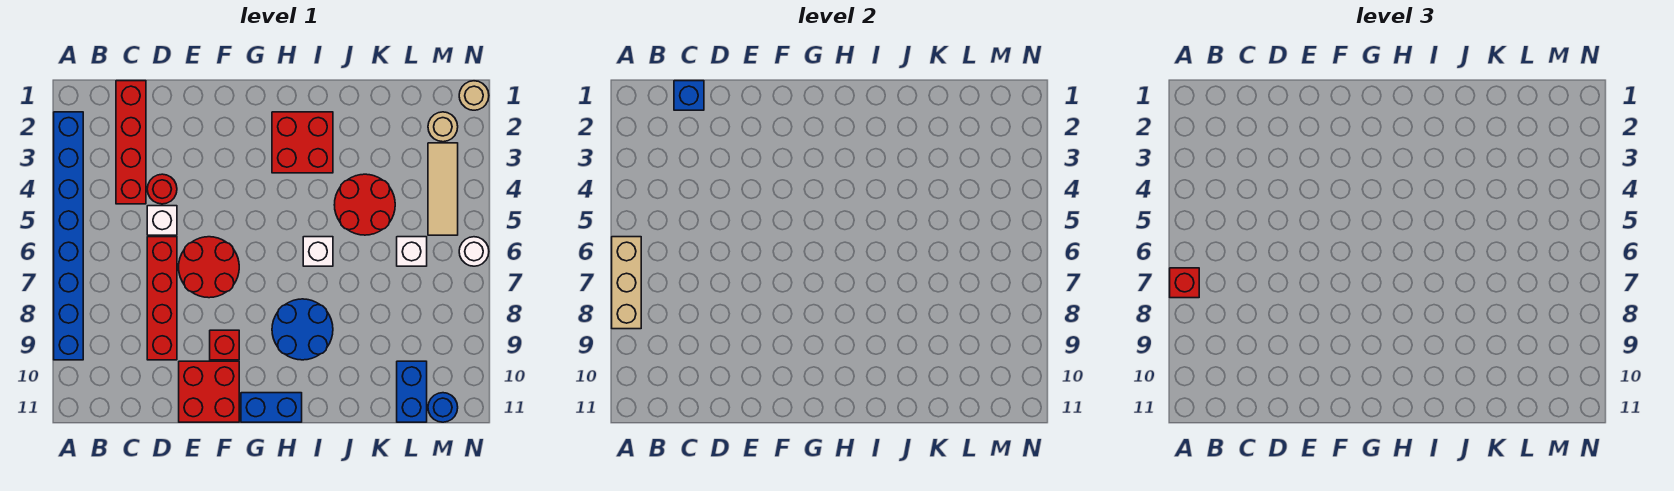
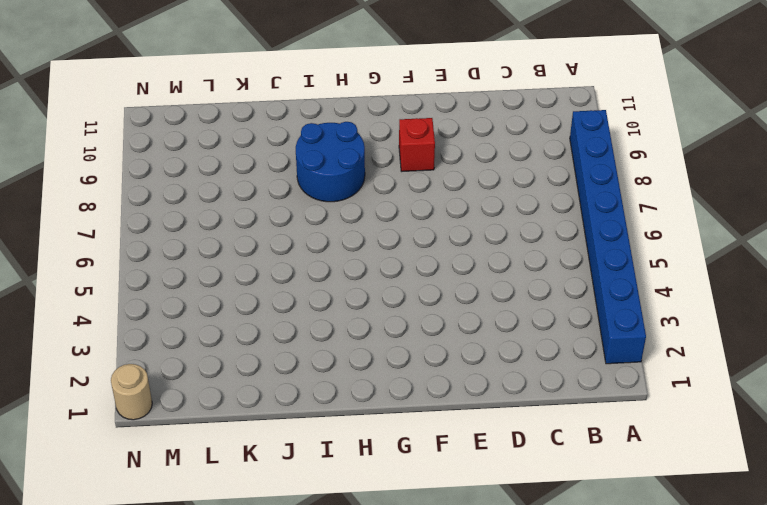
none -> red 1x4 brick [116,81,146,204]
none -> red 1x1 round brick [147,174,177,204]
none -> white 1x1 brick [147,206,177,235]

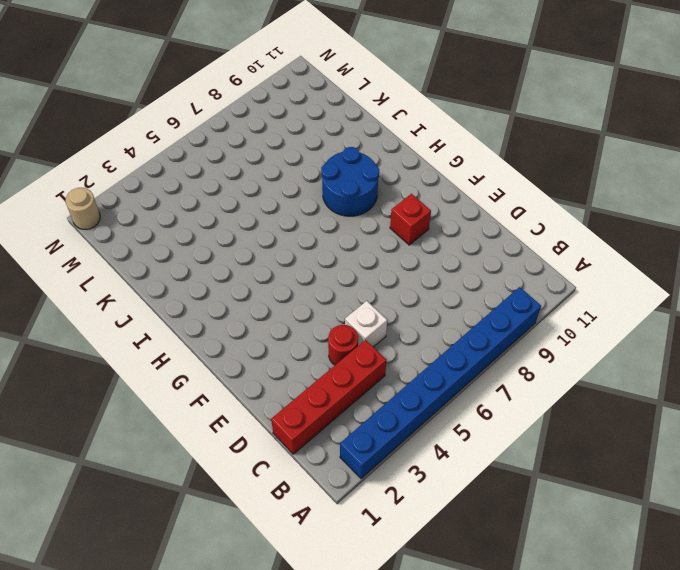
none -> red 1x4 brick [147,237,177,360]
none -> red 2x2 round brick [179,237,239,298]
none -> red 2x2 brick [179,361,239,422]

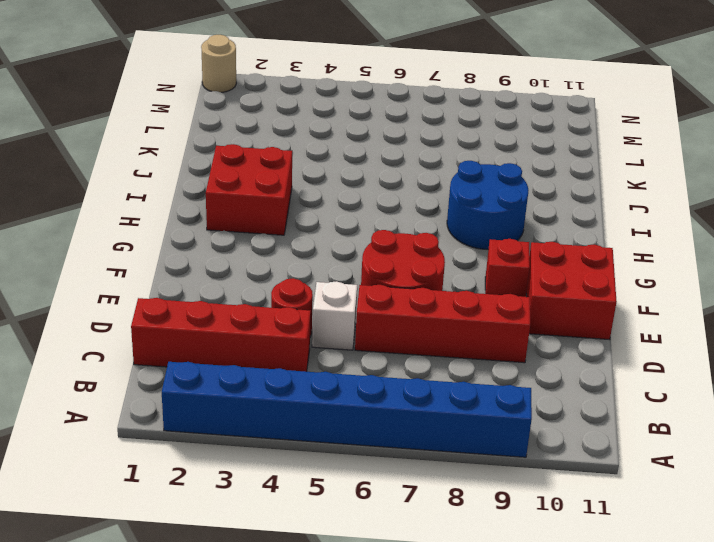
none -> blue 1x2 brick [241,393,302,422]
none -> white 1x1 brick [303,237,333,266]
none -> red 2x2 round brick [334,174,395,235]

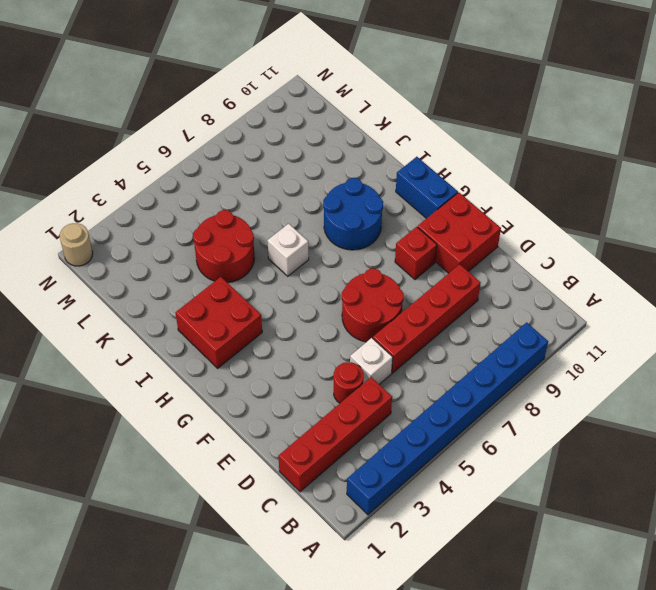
none -> white 1x1 brick [397,237,427,266]
none -> blue 1x2 brick [397,361,427,422]
none -> tan 1x1 round brick [428,112,458,142]

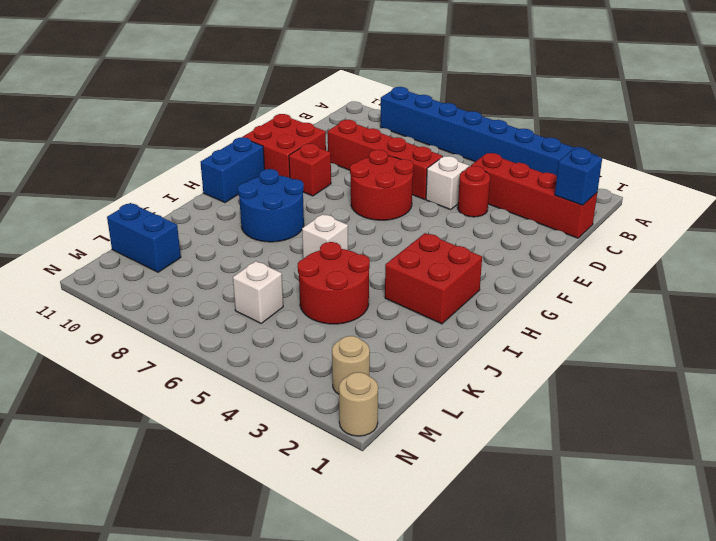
none -> tan 1x3 tile [428,143,458,235]
none -> blue 1x1 round brick [428,393,458,422]
none -> white 1x1 round brick [459,237,489,266]

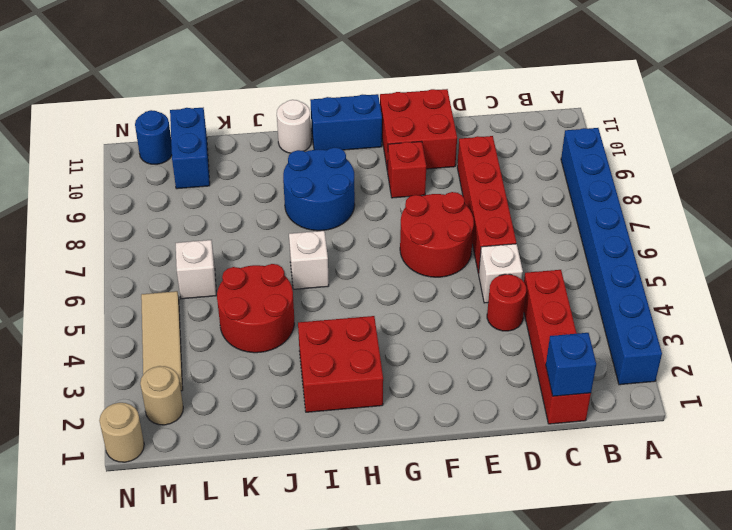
white 1x1 round brick [277,100,311,153] -> white 1x1 round brick moved to [459,237,489,266]
none -> tan 1x3 brick [612,237,641,329]
none -> red 1x1 brick [1170,268,1199,298]

